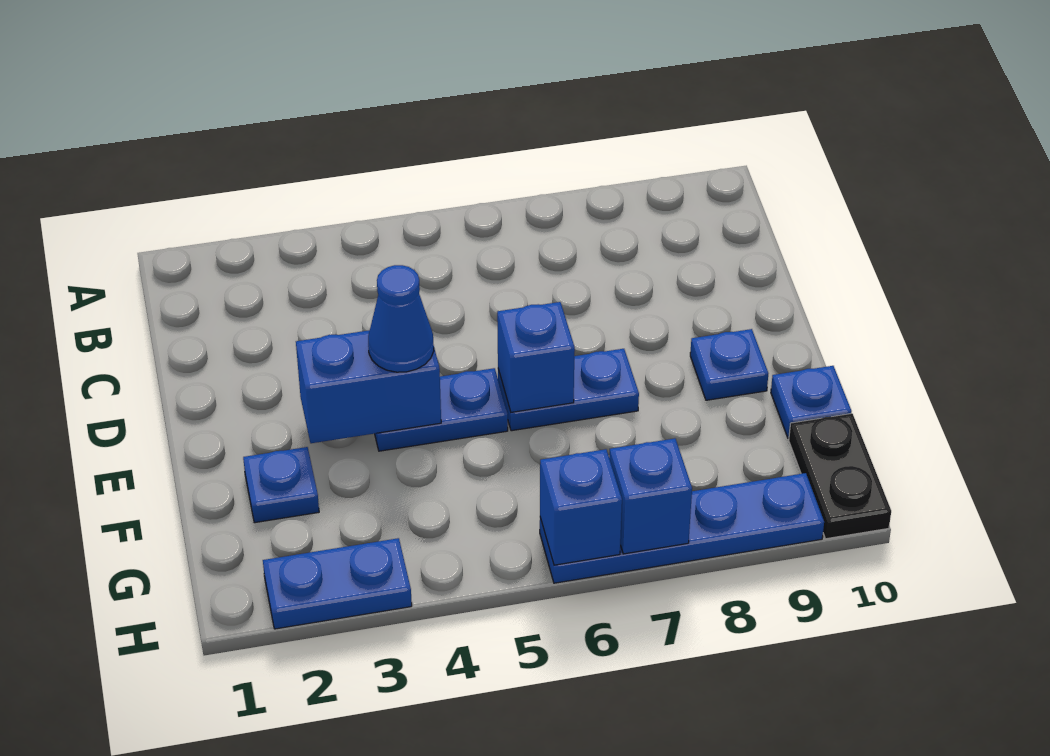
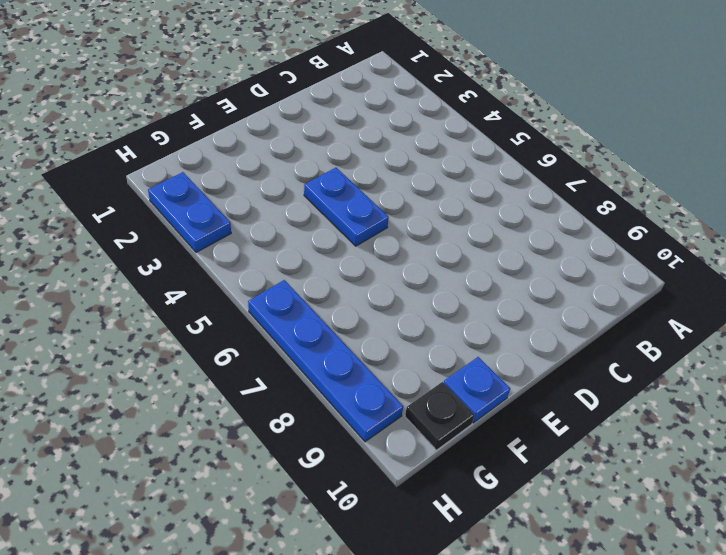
black 1x1 plate [405,382,474,450] -> black 1x2 plate [789,413,891,539]
none -> blue 1x2 plate [498,349,639,431]
none -> blue 1x1 plate [690,329,768,400]
none -> blue 1x1 plate [243,447,319,523]

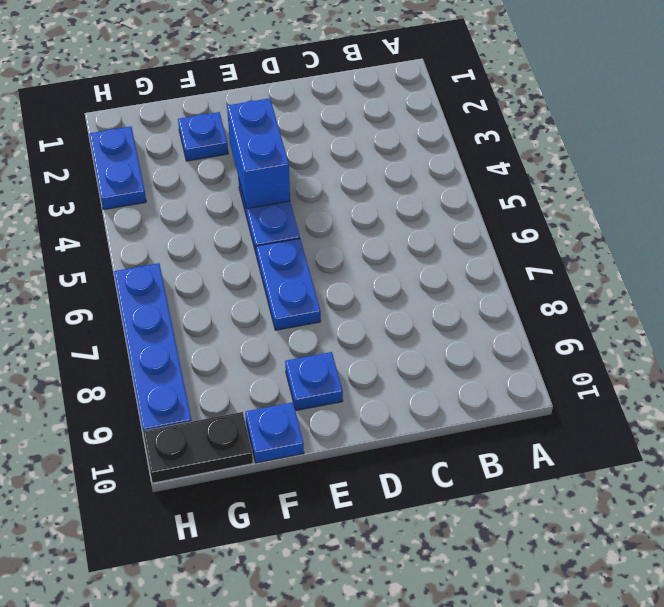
none -> blue 1x1 brick [497,302,575,412]
none -> blue 1x1 brick [540,449,622,565]
none -> blue 1x1 brick [609,439,692,554]

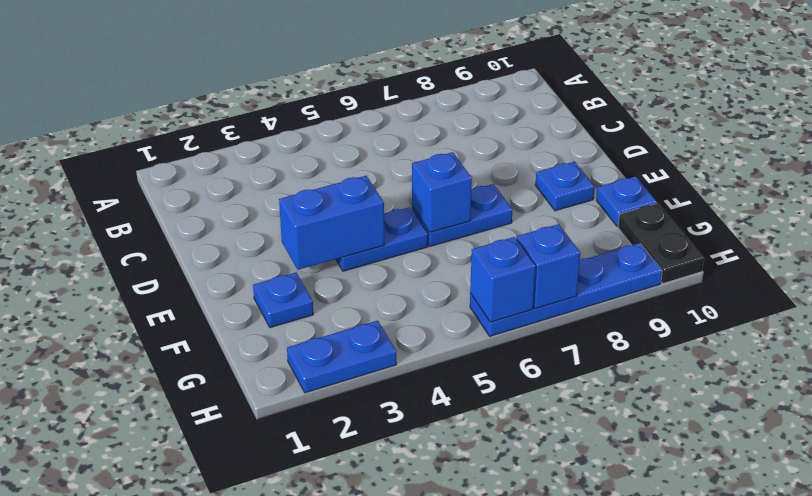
none -> blue 1x1 cone [368,265,434,372]

